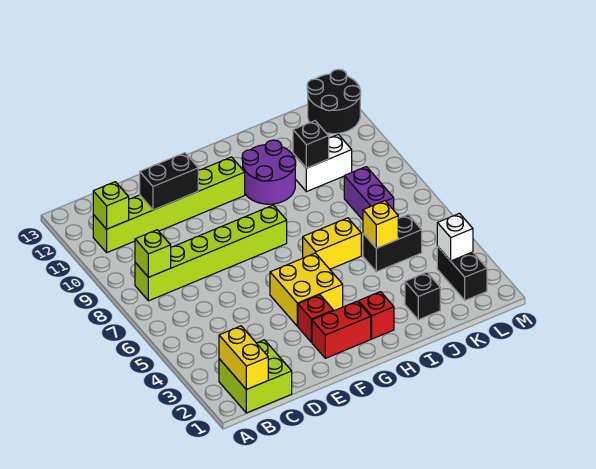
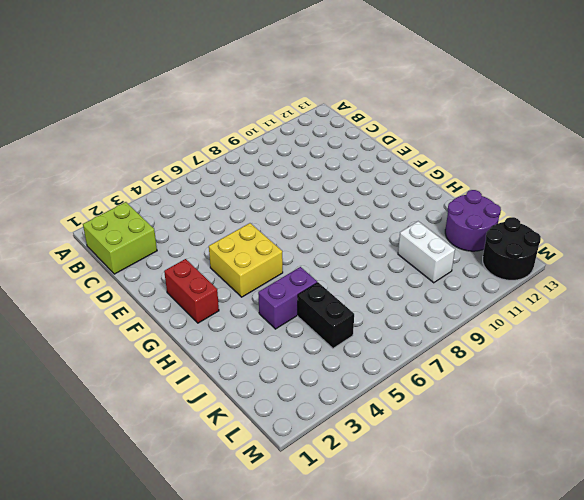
purple 1x2 brick [258,267,317,329] -> purple 1x2 brick moved to [344,167,394,220]
purple 2x2 round brick [445,190,501,251] -> purple 2x2 round brick moved to [242,140,296,204]
none -> lime 1x6 brick [135,205,287,301]
none -> lime 1x6 brick [93,157,245,253]
none -> red 1x1 brick [298,295,333,342]

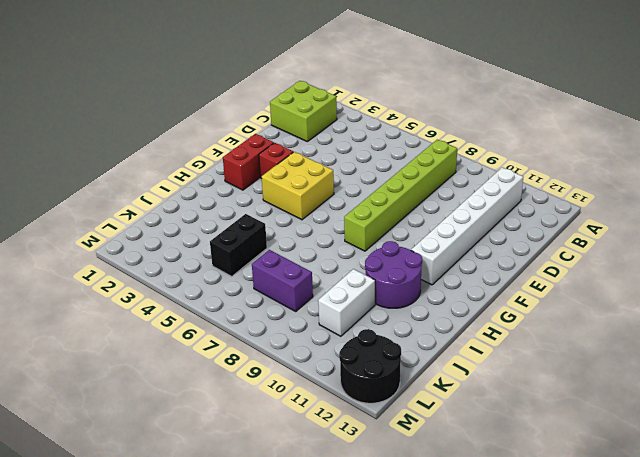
white 1x6 brick [411,167,523,285] -> lime 1x6 brick [93,157,245,253]
none -> red 1x1 brick [358,292,394,339]
none -> yellow 1x2 brick [303,218,361,269]
none -> black 1x1 brick [405,272,440,320]

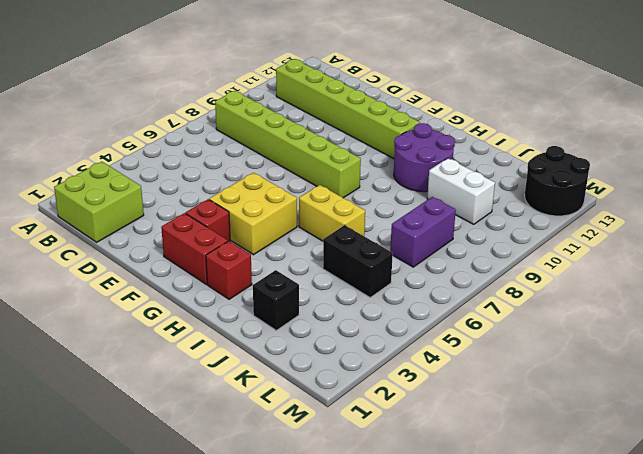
none -> black 1x2 brick [437,246,487,300]
none -> yellow 1x2 brick [219,326,268,389]
none -> lime 1x1 brick [135,230,171,277]

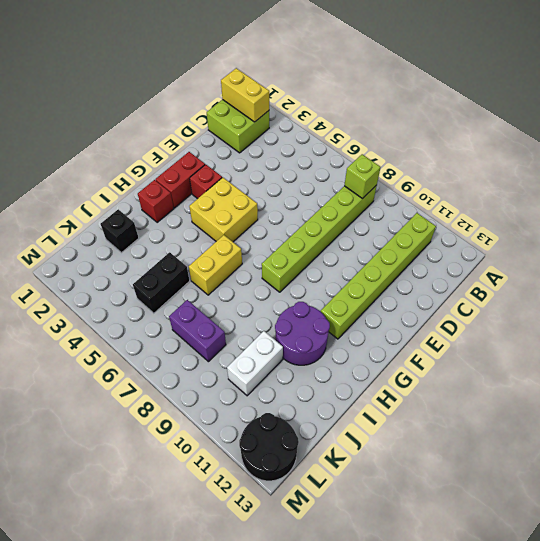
none -> black 1x2 brick [437,246,487,300]
none -> lime 1x1 brick [93,182,129,229]
none -> black 1x2 brick [140,153,198,210]

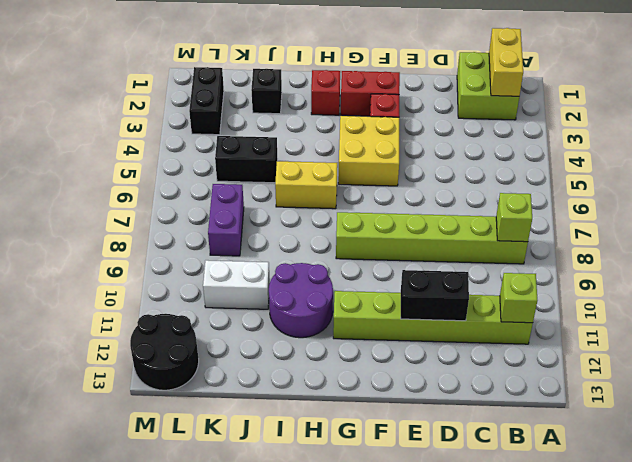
none -> yellow 1x1 brick [363,201,398,248]
none -> black 1x1 brick [293,121,329,168]
none -> white 1x1 brick [437,213,473,261]

